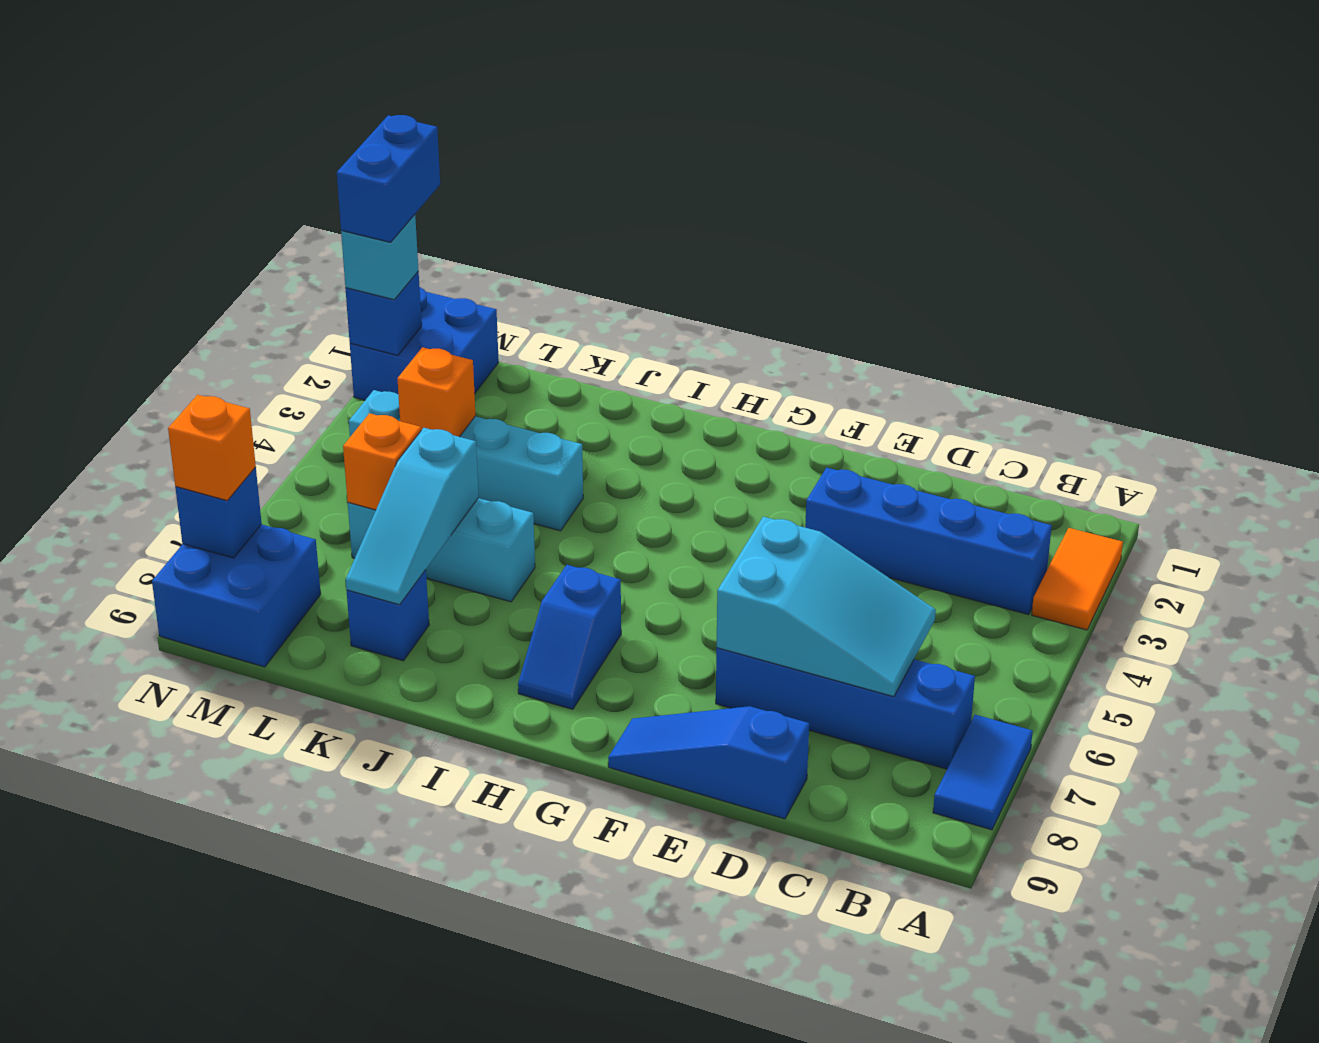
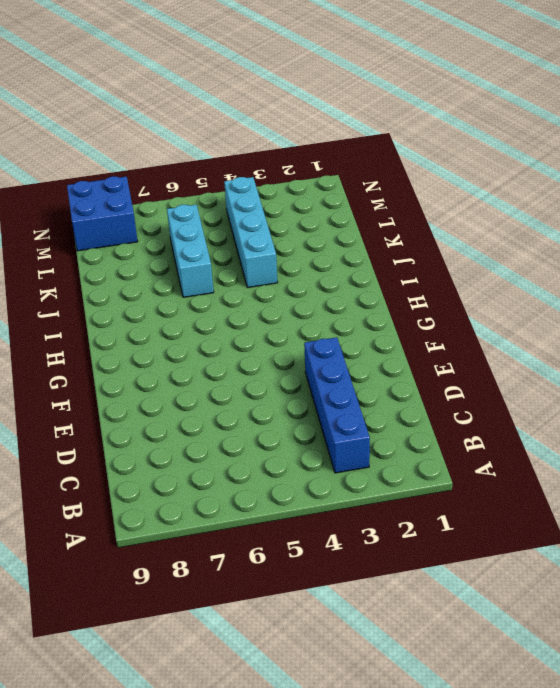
none -> orange 1x2 tile [1032,528,1123,630]
none -> blue 1x2 tile [933,715,1033,830]
none -> blue 1x4 brick [716,648,975,769]

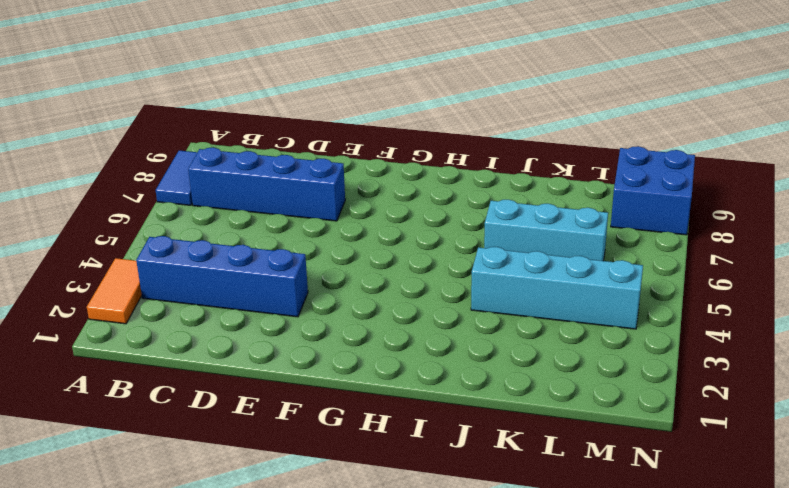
none -> blue 1x3 slope [608,706,809,819]
none -> blue 1x2 slope [518,565,621,709]
none -> blue 1x1 brick [347,570,429,661]

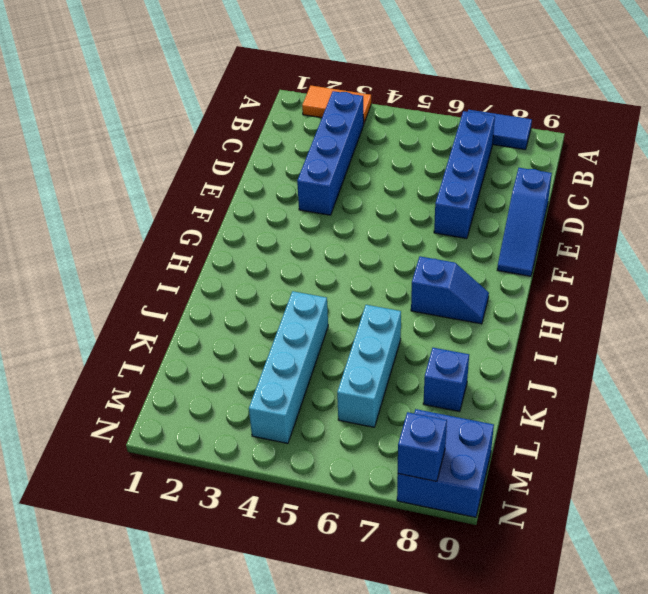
none -> blue 2x2 brick [350,287,499,400]
none -> cyan 2x3 slope [717,517,936,697]
none -> cyan 1x3 slope [346,428,479,605]

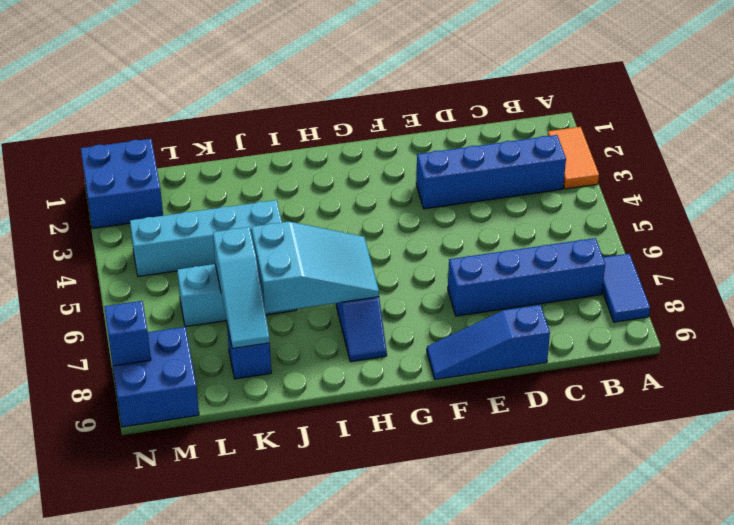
cyan 2x3 slope [252,221,379,313] -> cyan 2x3 slope moved to [717,517,936,697]
none -> orange 1x1 brick [397,347,475,437]
none -> orange 1x1 brick [343,413,421,510]
none -> blue 1x1 brick [345,272,422,355]

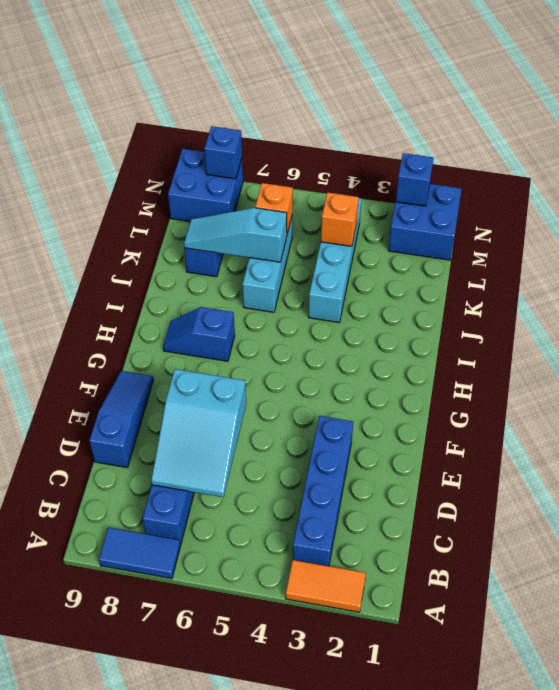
none -> cyan 1x1 brick [341,215,419,300]
none -> orange 1x1 brick [168,395,256,501]
none -> blue 1x2 brick [337,115,440,242]

